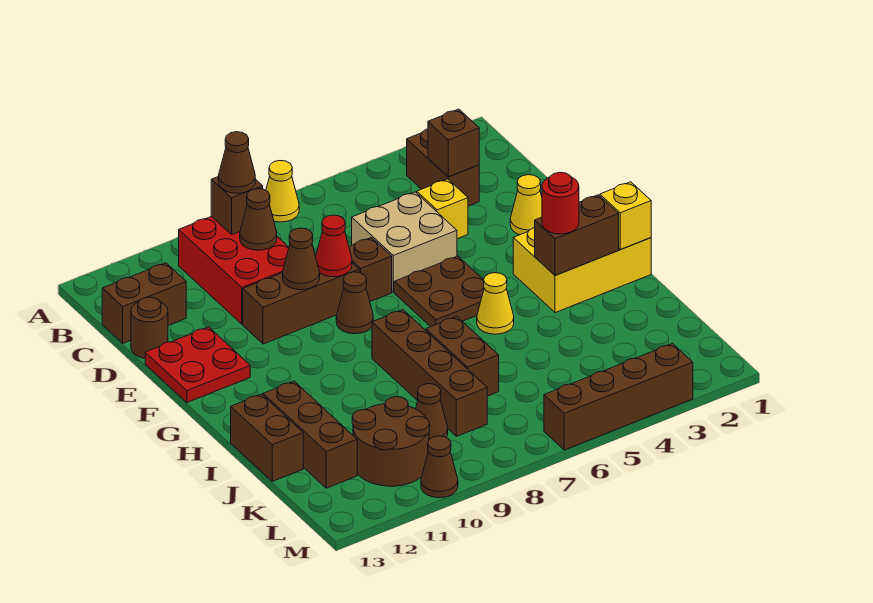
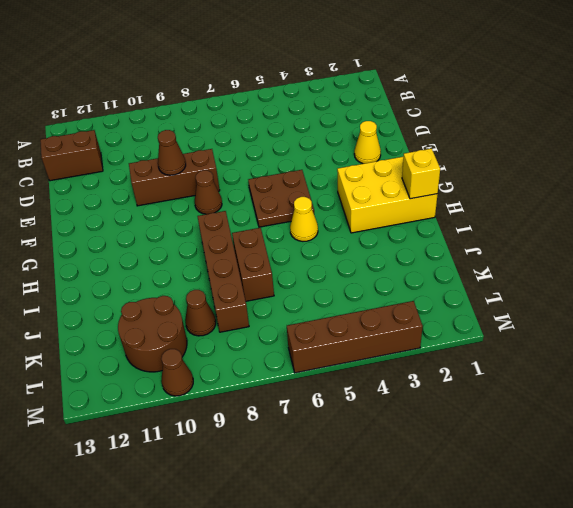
none -> yellow 1x1 cone [266,161,299,222]
none -> brown 1x2 brick [407,129,479,206]
none -> red 2x3 brick [179,216,289,324]
none -> yellow 1x1 brick [417,179,468,239]

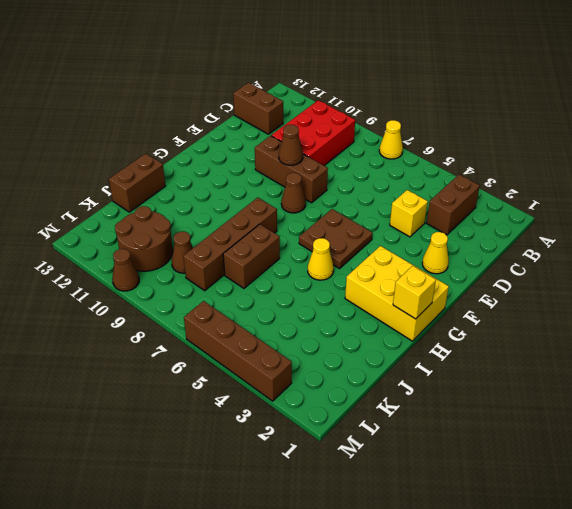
none -> tan 2x2 brick [352,192,457,292]
none -> brown 1x1 round brick [131,297,168,358]
none -> brown 1x1 brick [349,238,392,301]
none -> red 2x2 plate [145,327,250,402]

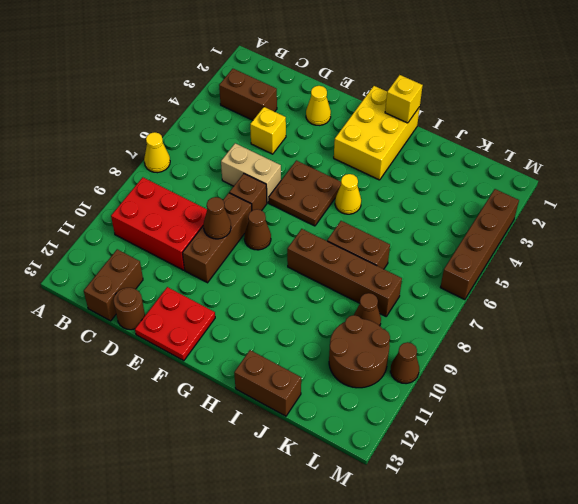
tan 1x2 brick [221,143,281,203] -> tan 2x2 brick [352,192,457,292]
none -> brown 1x3 brick [263,381,357,488]
none -> brown 1x1 brick [211,177,263,235]
none -> brown 1x1 brick [428,109,479,177]
none -> brown 1x1 cone [240,189,277,250]

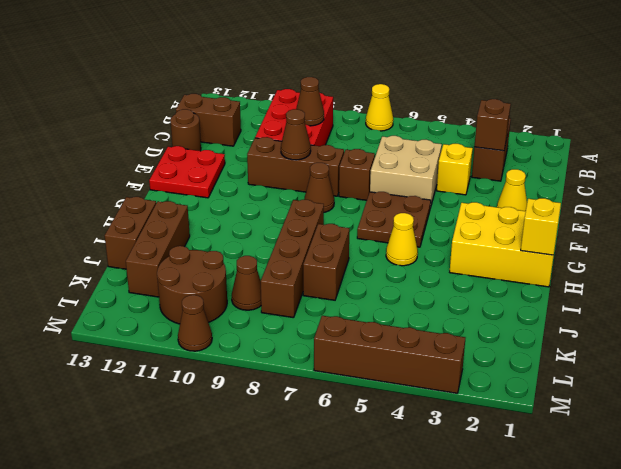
none -> brown 1x1 brick [211,177,263,235]
none -> red 1x1 cone [316,215,352,277]
none -> brown 1x2 brick [535,195,619,276]
none -> brown 1x1 cone [218,132,255,193]

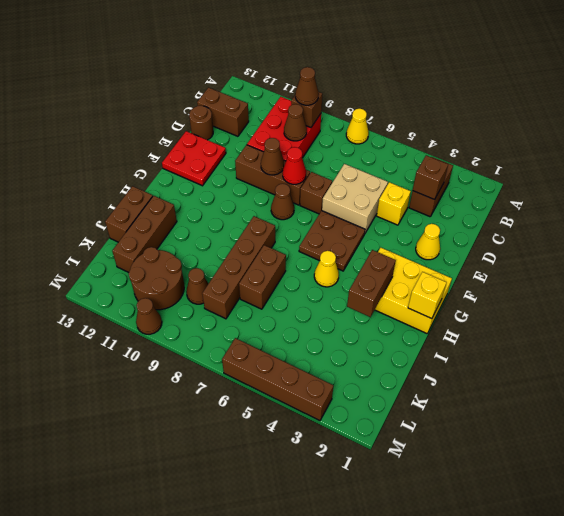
brown 1x2 brick [347,250,396,317] -> brown 1x2 brick turned to [535,195,619,276]
none -> red 1x1 round brick [542,172,579,234]

